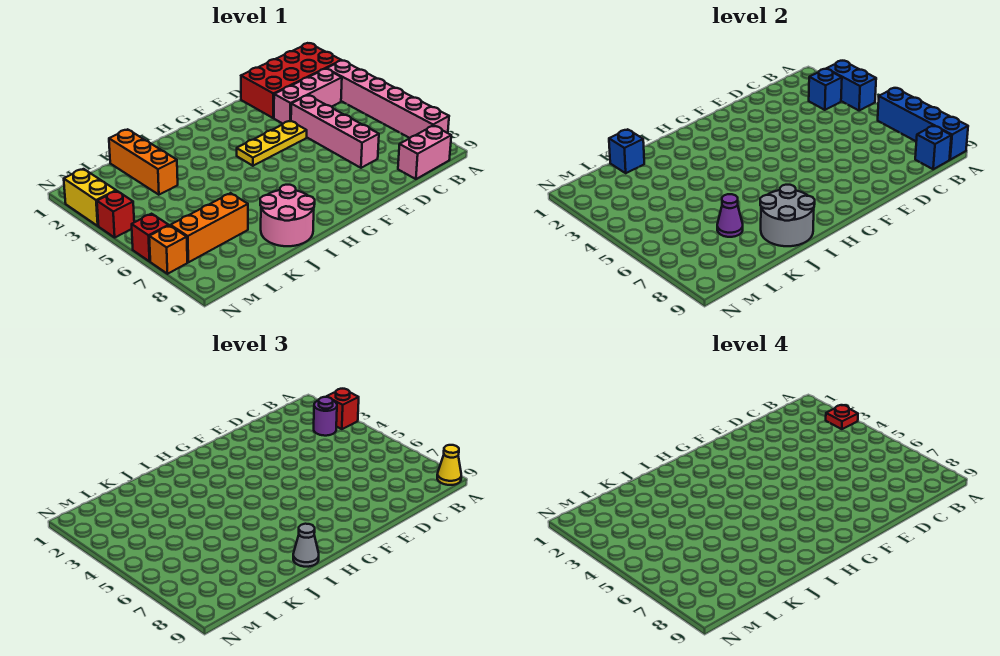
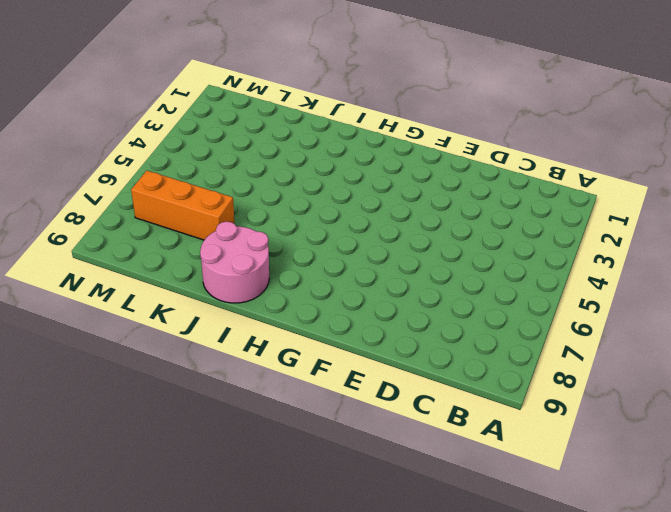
none -> red 2x4 brick [241,43,342,118]
none -> pink 1x6 brick [327,61,449,138]
none -> pink 1x3 brick [274,69,342,124]

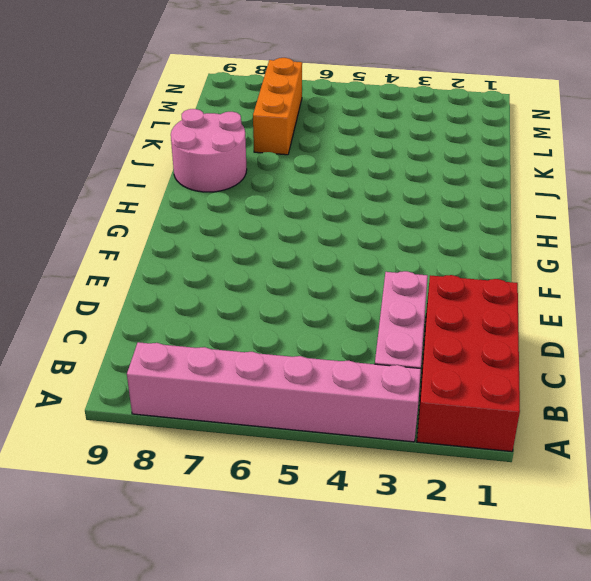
none -> pink 1x2 brick [398,126,451,179]
none -> pink 1x4 brick [291,95,379,168]
none -> yellow 1x3 plate [237,121,307,166]

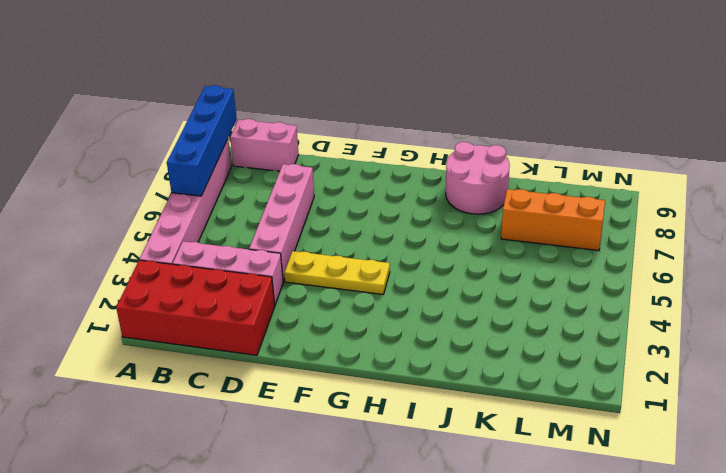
none -> orange 1x3 brick [109,129,178,195]
none -> yellow 1x2 brick [64,169,116,226]
none -> red 1x1 brick [97,191,134,237]

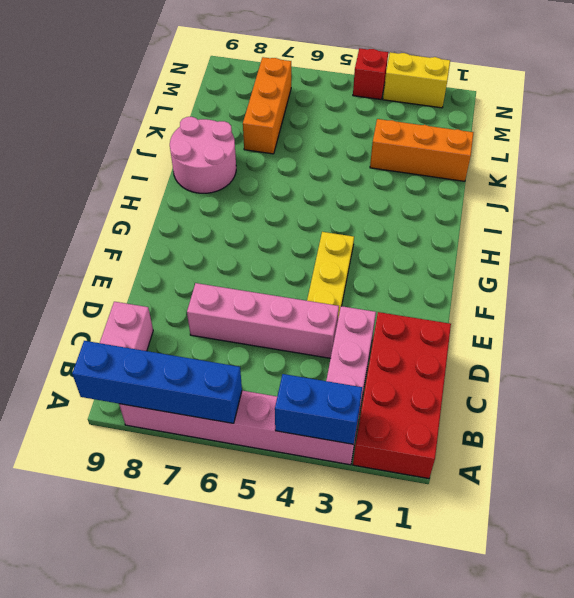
none -> red 1x1 brick [132,214,169,261]
none -> orange 1x1 brick [149,225,187,274]
none -> blue 1x1 brick [809,69,842,110]

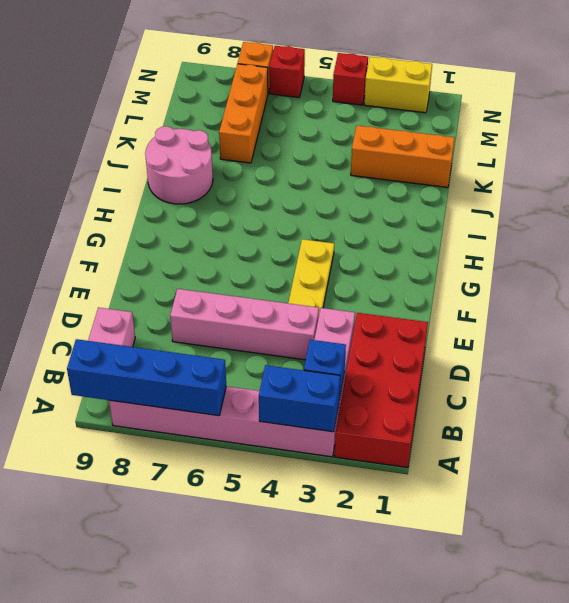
none -> blue 1x1 brick [915,126,951,169]
none -> grey 2x2 round brick [760,185,815,246]
none -> blue 1x1 brick [609,129,644,173]

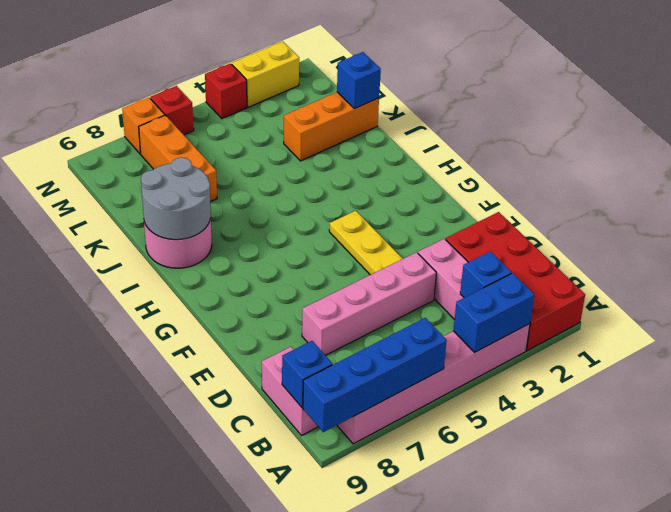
none -> purple 1x1 cone [717,194,743,237]
none -> red 1x1 brick [327,389,359,429]
none -> yellow 1x1 cone [437,445,461,485]

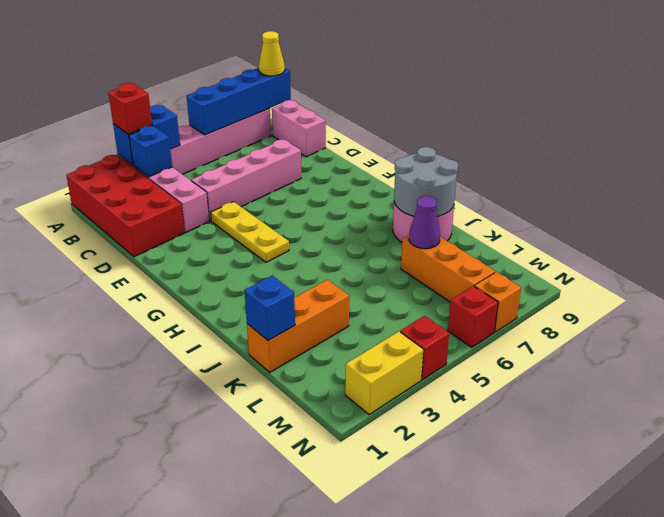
none -> blue 1x1 brick [915,126,951,169]
none -> purple 1x1 round brick [314,397,337,436]
none -> grey 1x1 cone [293,524,319,567]

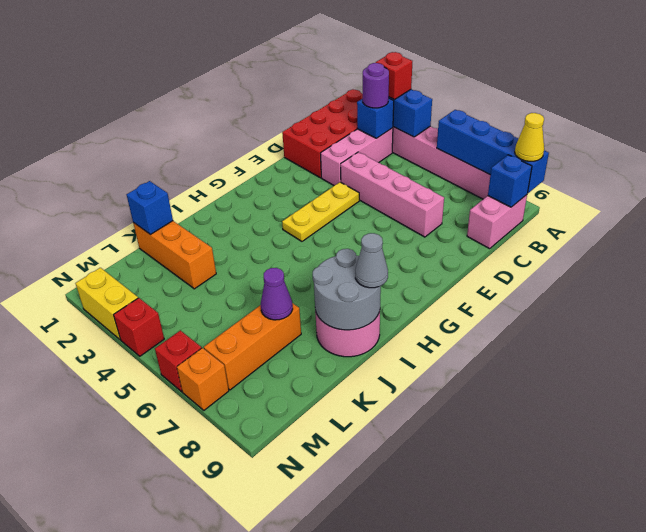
none -> red 1x1 plate [826,405,858,429]

